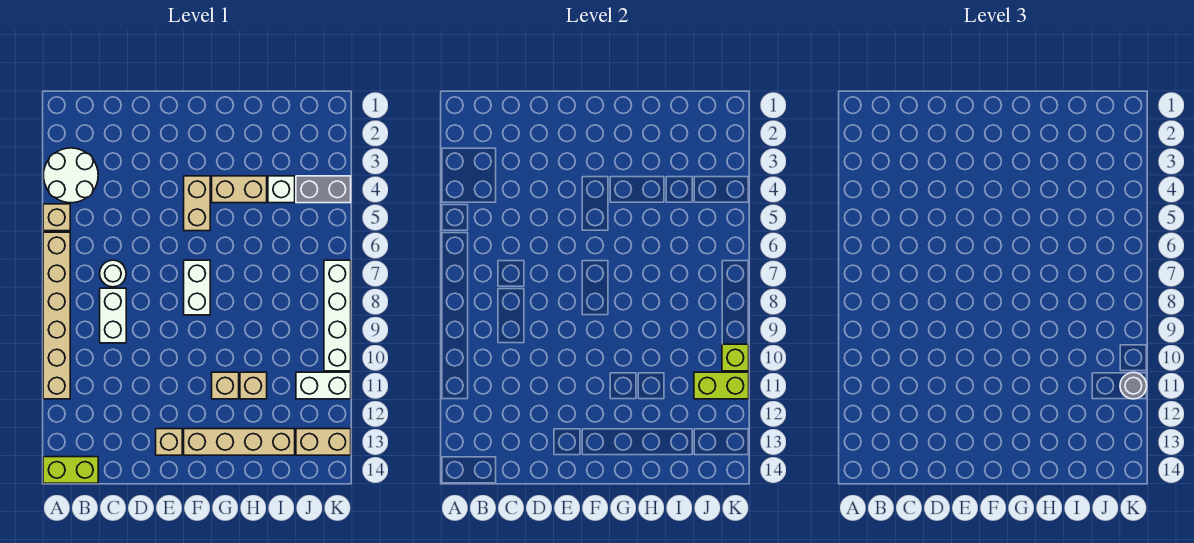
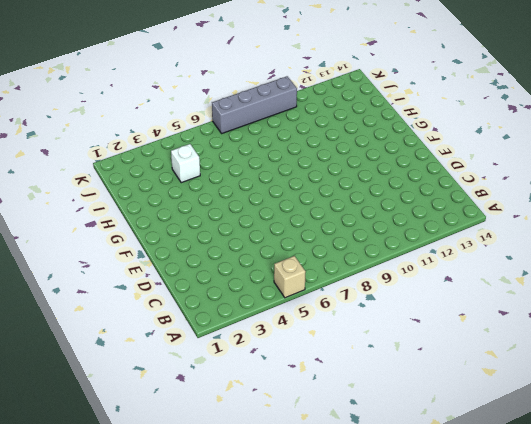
grey 1x4 brick [212,76,297,133] -> white 1x4 brick [324,260,351,371]
none -> white 2x2 round brick [44,148,98,203]
none -> tan 1x6 brick [43,232,70,399]
none -> lime 1x2 brick [43,457,98,483]

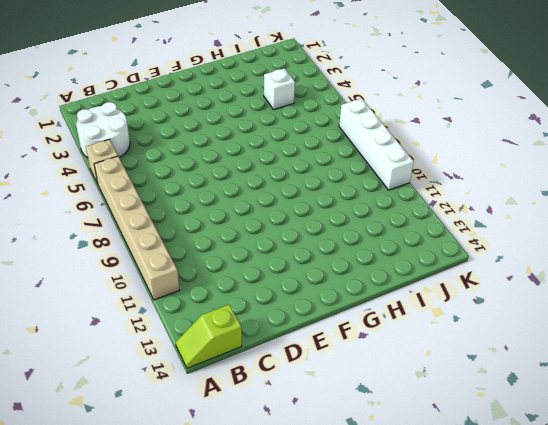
lime 1x2 slope [176,305,242,368] -> lime 1x2 brick [43,457,98,483]
none -> white 1x1 round brick [100,260,126,287]
none -> white 1x2 brick [100,288,126,343]
none -> tan 1x1 brick [156,429,182,455]

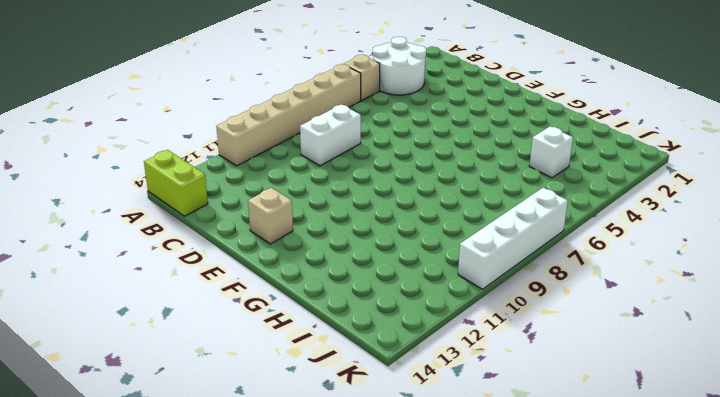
none -> white 1x1 round brick [100,260,126,287]
none -> tan 1x2 brick [184,176,210,231]
none -> white 1x2 brick [184,260,210,315]

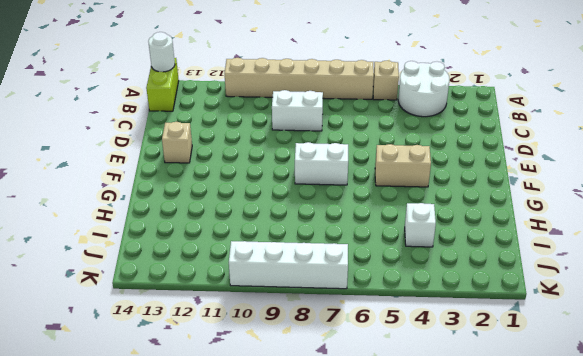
white 1x1 round brick [148,32,175,72] -> white 1x1 round brick moved to [100,260,126,287]
none -> tan 1x4 brick [184,429,295,455]
none -> tan 1x2 brick [212,176,267,203]
none -> tan 1x1 brick [212,372,239,399]

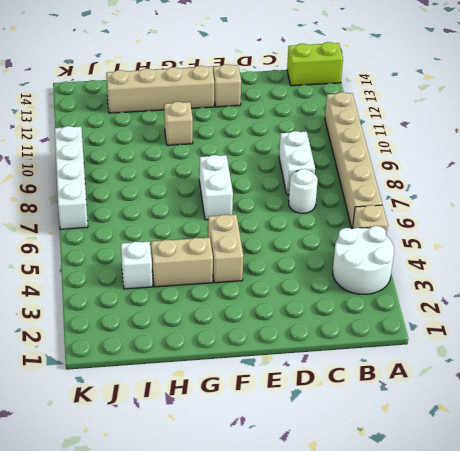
none -> tan 1x1 brick [240,372,267,399]
none -> grey 1x2 brick [296,176,351,203]
none -> white 1x2 brick [296,372,351,399]

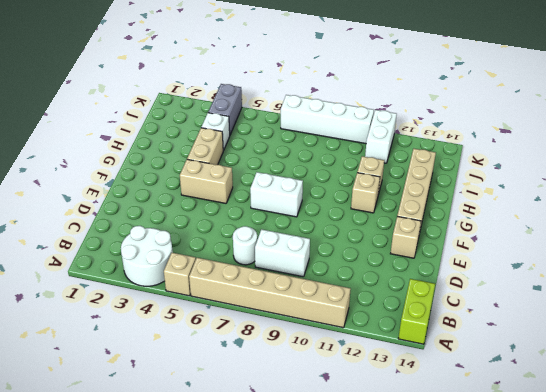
none -> tan 1x2 brick [296,429,351,455]
none -> lime 1x2 brick [694,372,749,399]
none -> lime 1x1 brick [722,344,749,371]

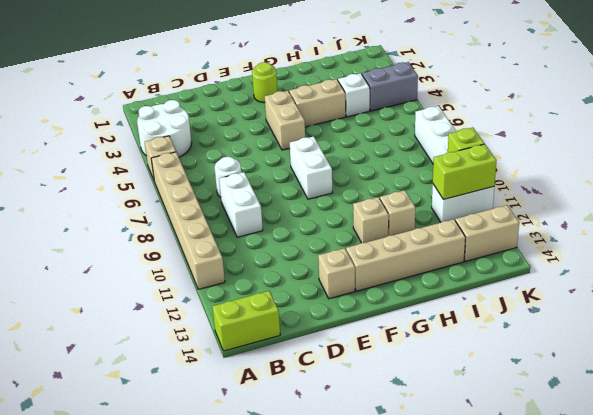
lime 1x1 round brick [252,62,277,103] -> none
none -> grey 1x1 round brick [1120,372,1147,399]

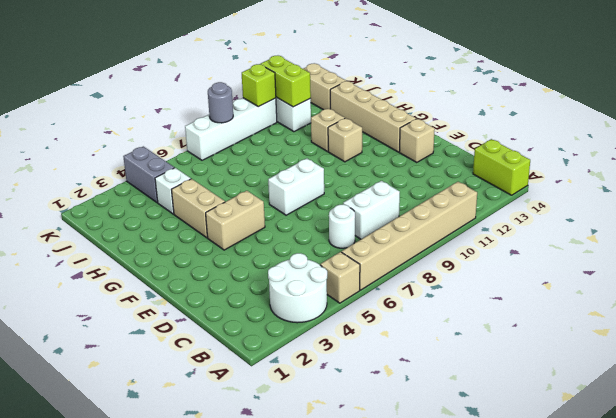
grey 1x1 round brick [208,82,233,123] -> grey 1x1 round brick moved to [1120,372,1147,399]

